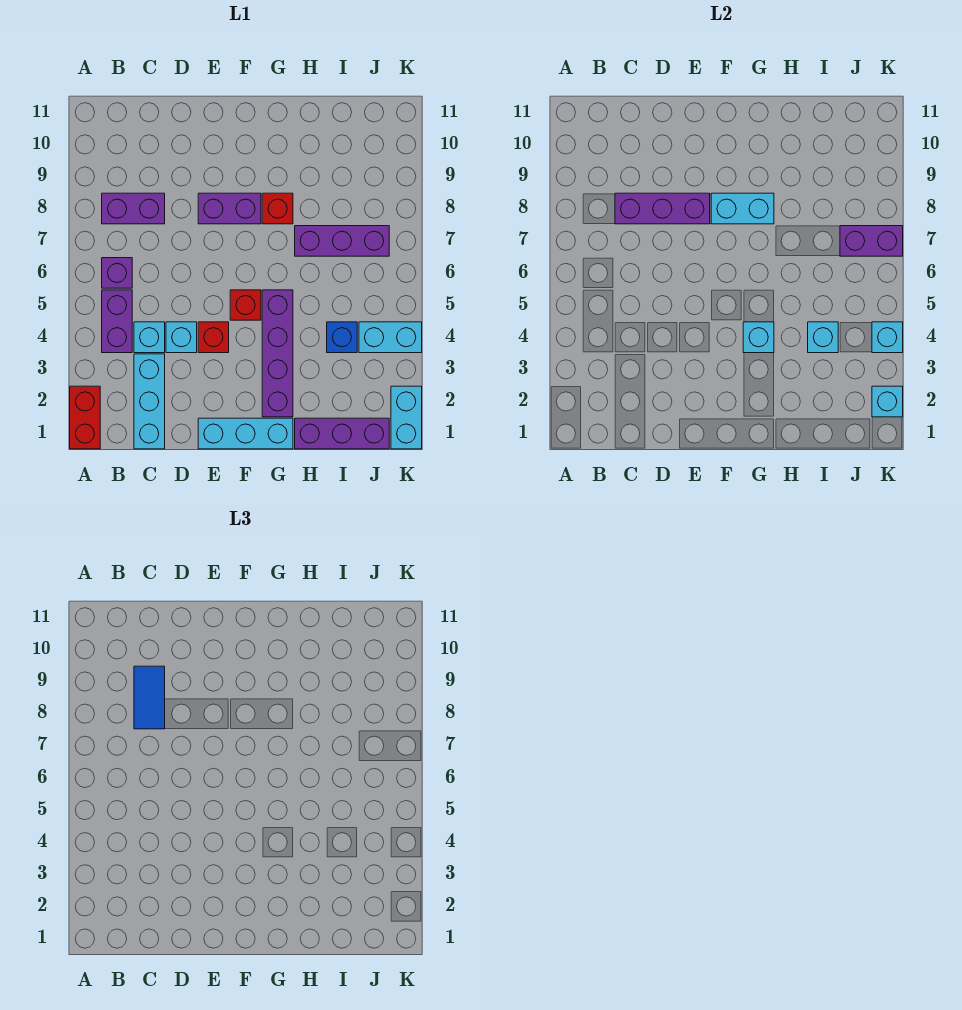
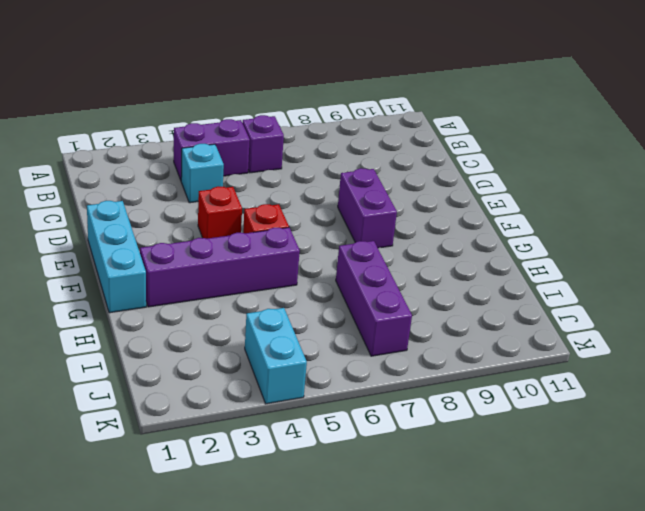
none -> red 1x2 brick [70,386,100,449]
none -> purple 1x2 brick [102,193,165,224]
none -> cyan 1x3 brick [134,354,165,449]

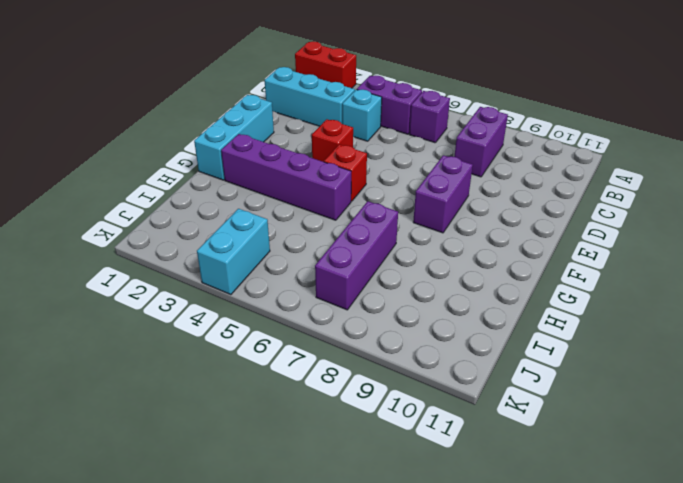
none -> cyan 1x1 brick [166,322,197,353]
none -> red 1x1 brick [262,193,293,224]
none -> purple 1x3 brick [295,418,389,449]

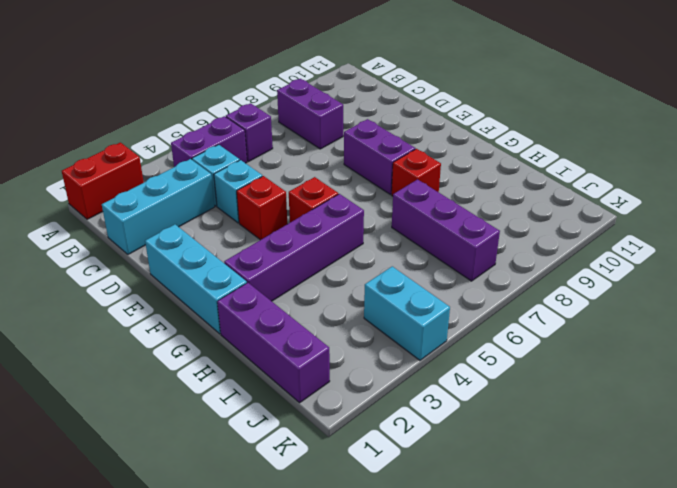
none -> blue 1x1 brick [327,322,357,353]
none -> cyan 1x2 brick [391,386,422,449]
none -> purple 1x3 brick [615,193,710,224]

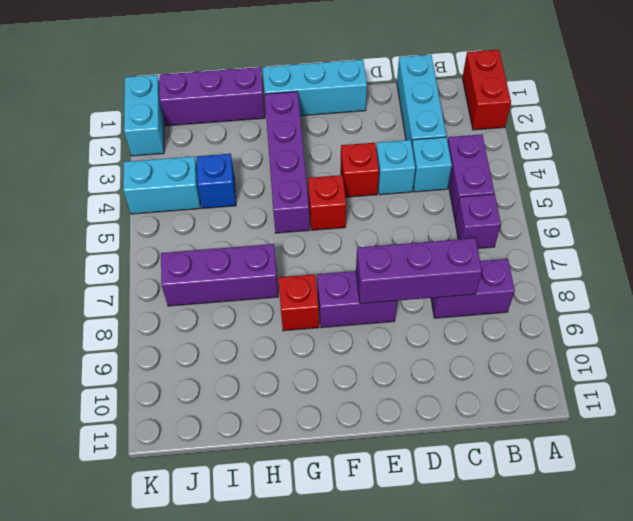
none -> cyan 1x2 brick [711,193,774,224]
none -> cyan 1x1 brick [743,322,774,353]
none -> cyan 1x1 brick [808,322,838,353]

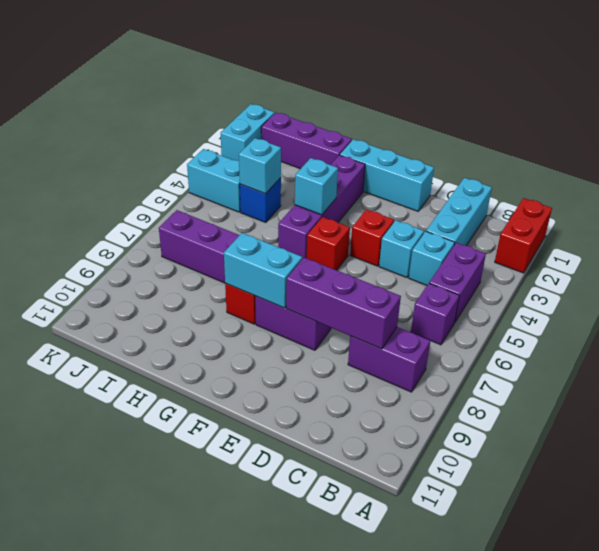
none -> purple 1x2 brick [840,226,903,256]
none -> cyan 1x1 brick [872,386,903,417]
none -> cyan 1x1 brick [872,322,903,353]

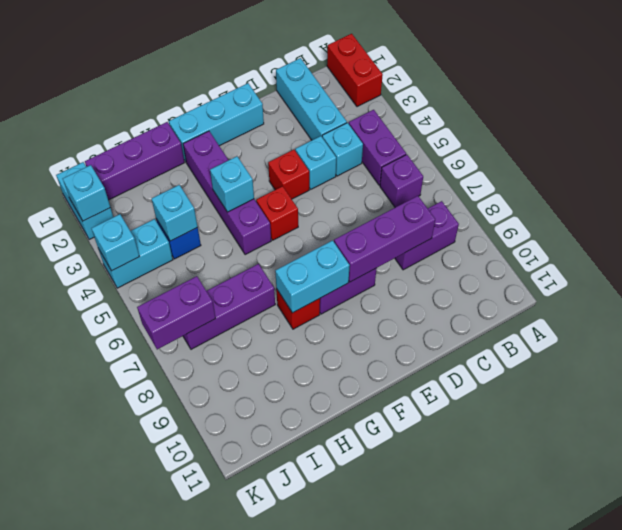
none -> blue 1x2 tile [134,666,165,729]

